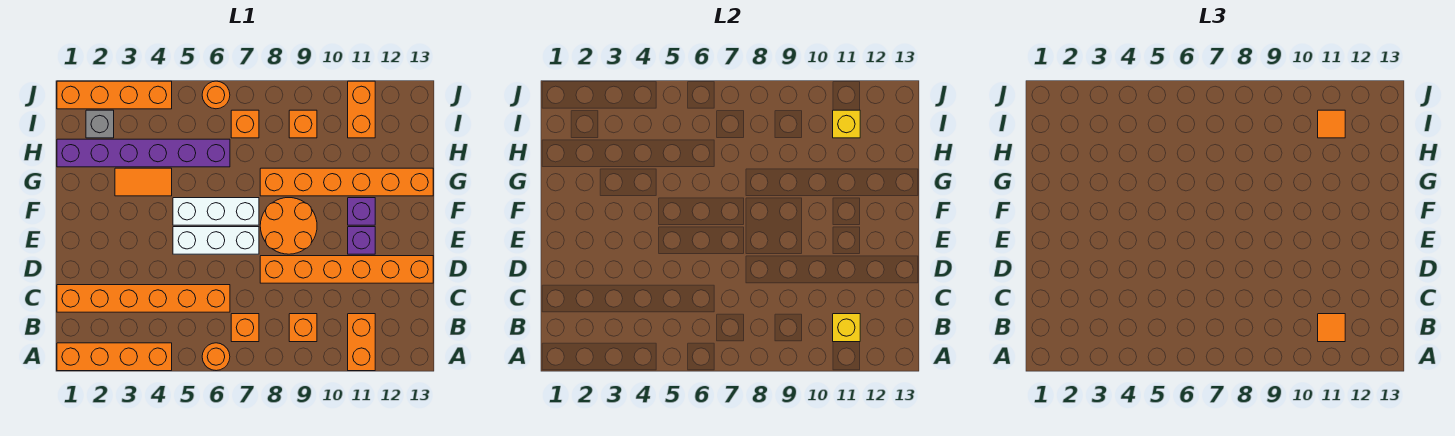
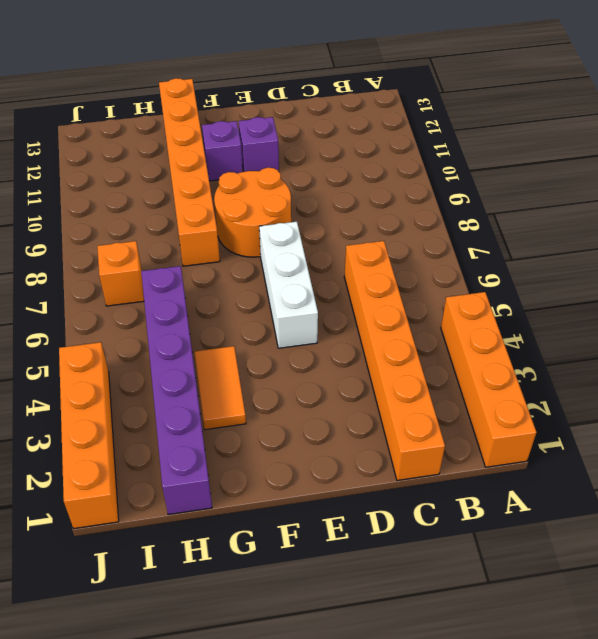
none -> orange 1x1 round brick [202,343,230,371]
none -> orange 1x2 brick [348,314,375,371]
none -> orange 1x1 brick [231,314,259,342]

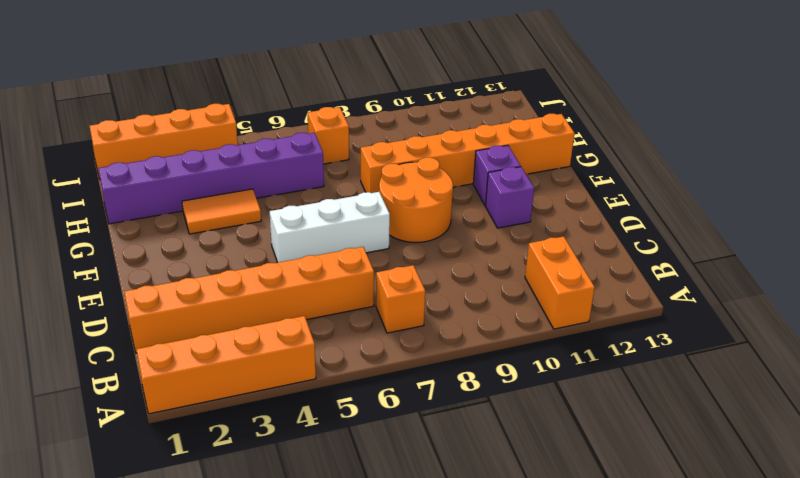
none -> orange 1x1 round brick [202,343,230,371]
none -> orange 1x1 brick [289,314,317,342]
none -> orange 1x6 brick [260,256,433,283]

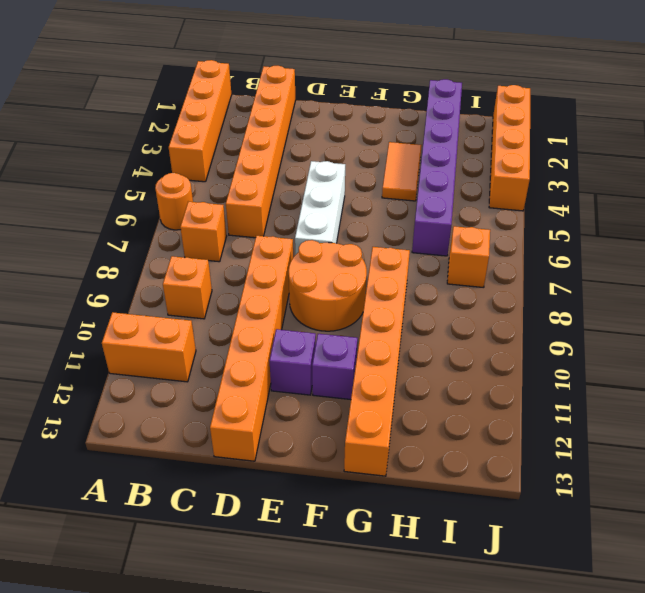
none -> white 1x3 brick [173,198,259,225]
none -> grey 1x1 brick [86,110,114,138]
none -> orange 1x1 brick [289,110,317,138]

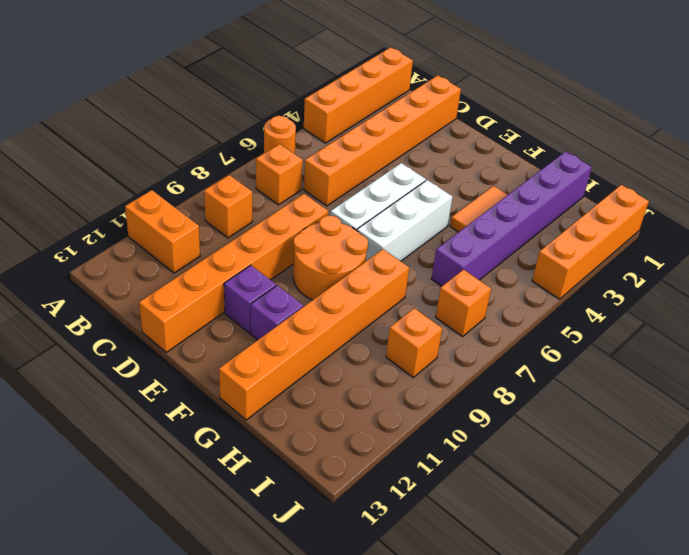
none -> grey 1x1 brick [86,110,114,138]
none -> orange 1x2 brick [348,81,375,138]
none -> orange 1x1 round brick [202,81,230,109]

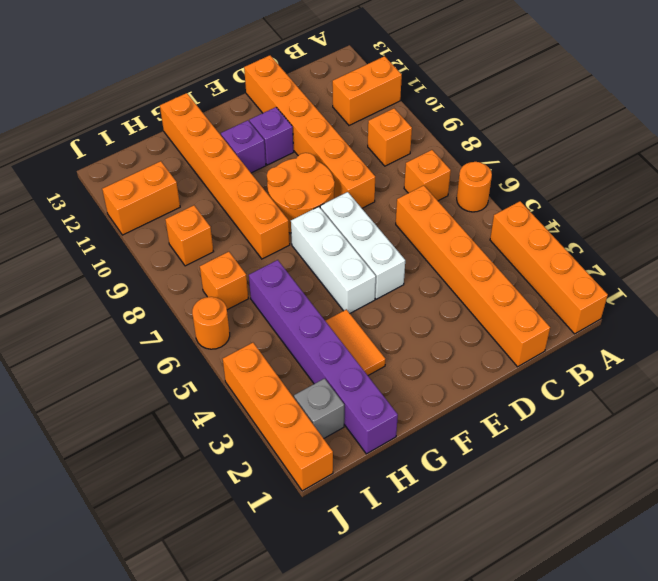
none -> yellow 1x1 brick [833,314,860,342]
none -> yellow 1x1 brick [833,110,860,138]
none -> orange 1x1 tile [1318,314,1345,342]

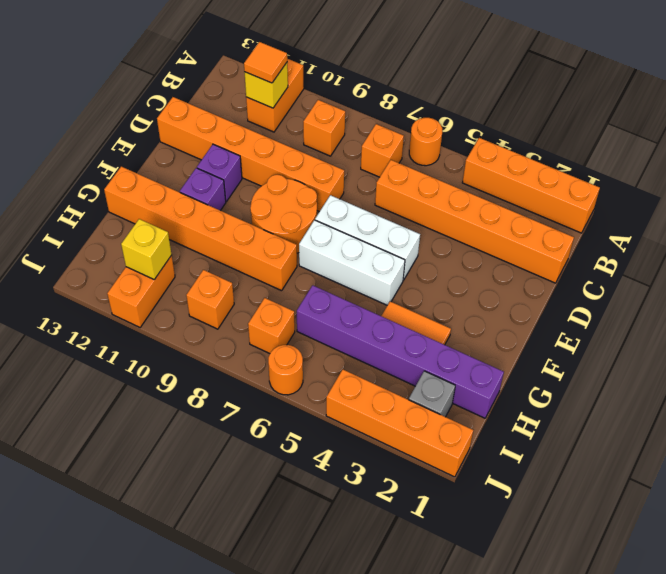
none -> orange 1x1 tile [1318,110,1345,138]

